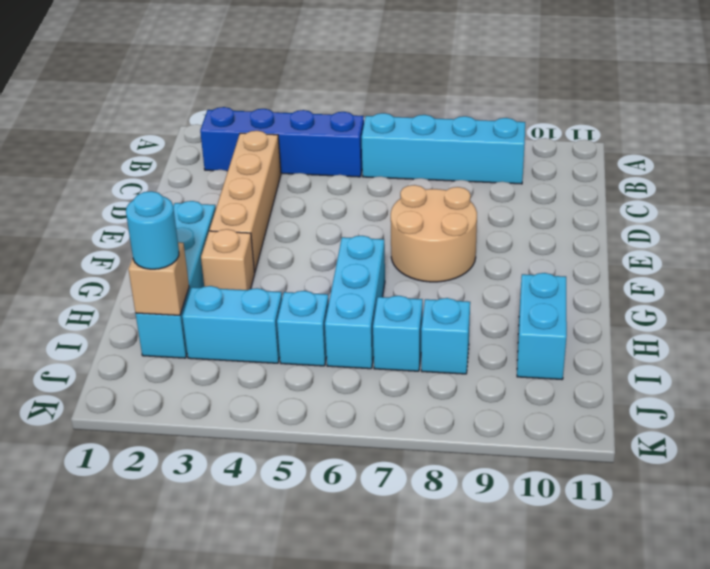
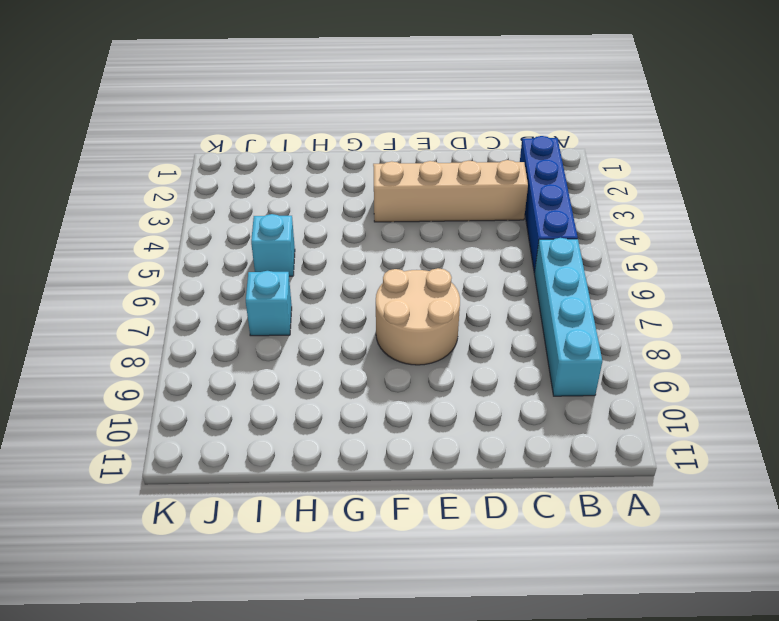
none -> cyan 1x4 brick [136,201,216,358]
none -> tan 1x1 brick [201,229,255,290]
none -> cyan 1x3 brick [325,236,385,369]

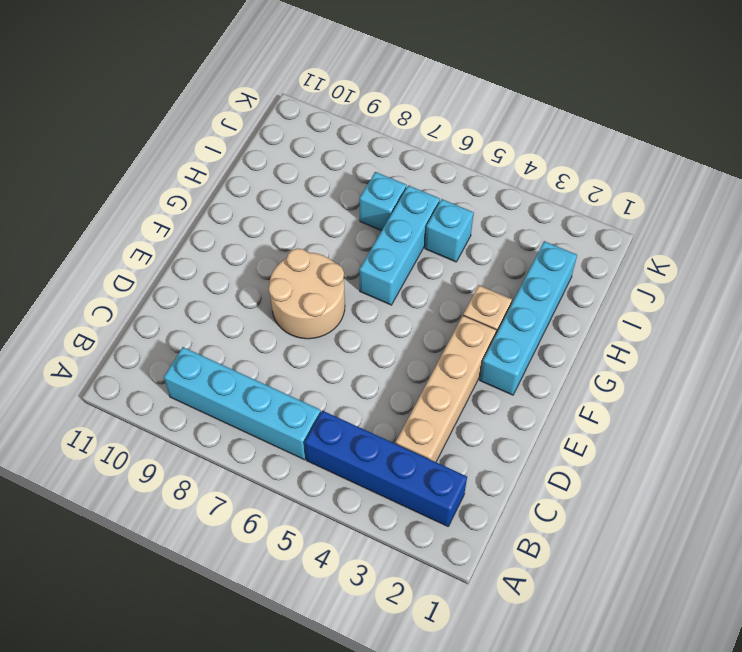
none -> cyan 1x2 brick [517,273,567,379]
none -> cyan 1x2 brick [182,286,282,363]
none -> cyan 1x1 brick [421,298,470,374]

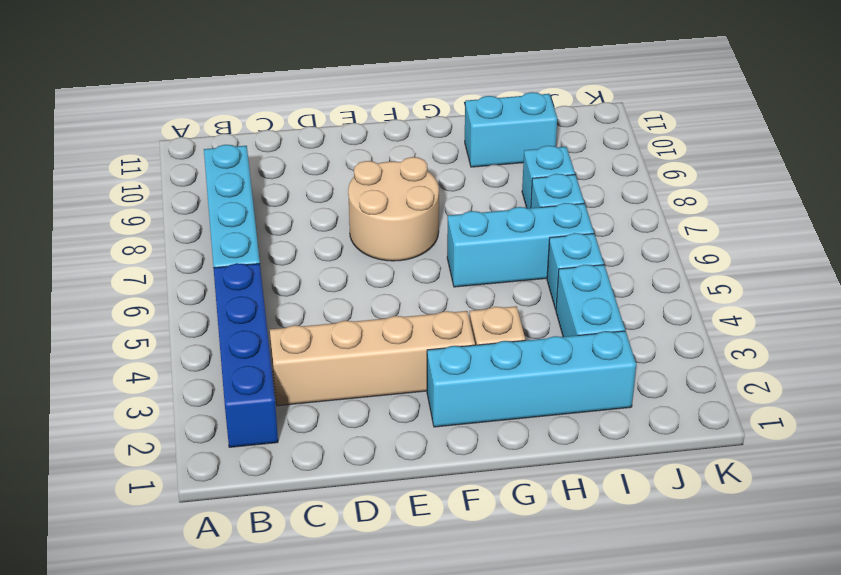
none -> tan 1x1 brick [128,242,189,315]
none -> cyan 1x1 round brick [126,191,179,269]

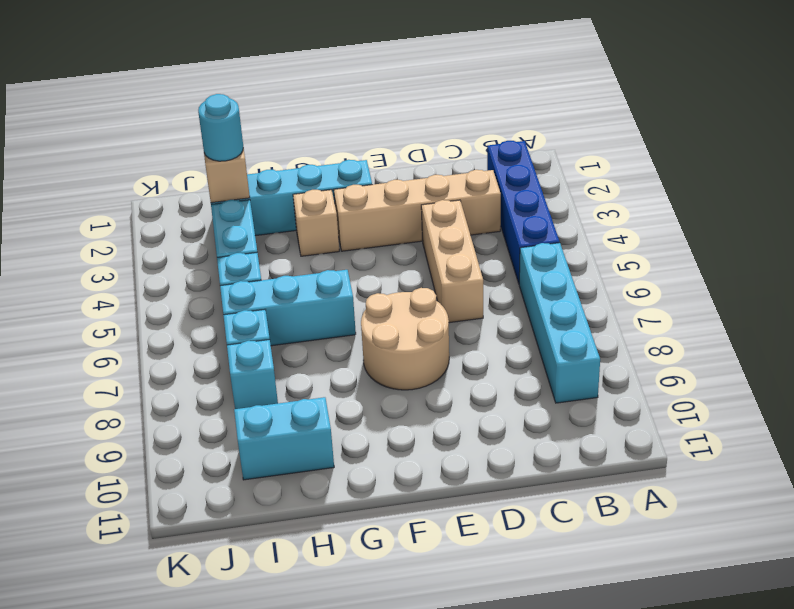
tan 1x3 brick [421,200,483,323] -> none

